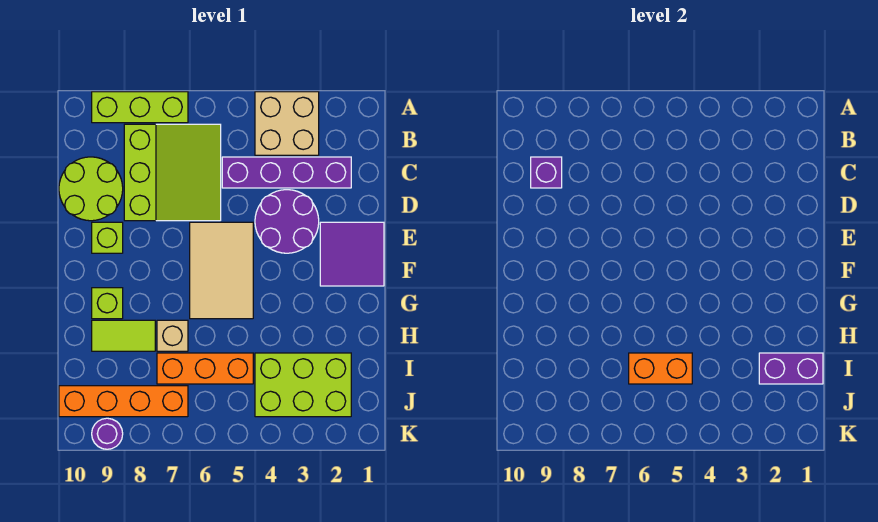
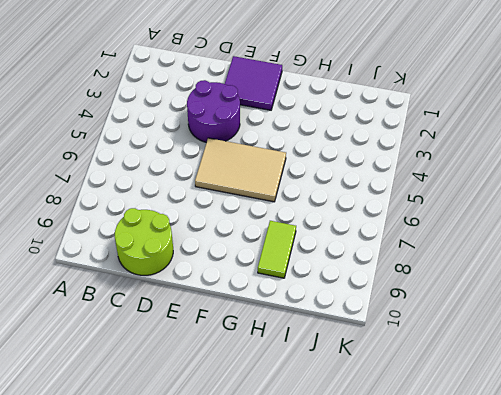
none -> tan 2x2 brick [255,92,319,155]
none -> lime 1x3 brick [92,92,188,123]
none -> lime 3x3 slope [124,124,221,221]

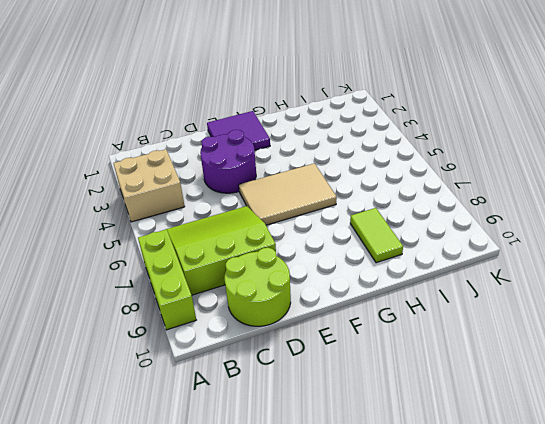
none -> purple 1x4 brick [222,157,351,188]
none -> lime 1x1 brick [92,222,123,253]
none -> lime 1x1 brick [92,288,123,319]

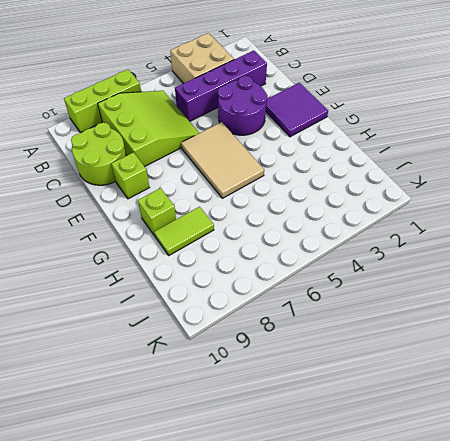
none -> tan 1x1 brick [157,320,188,351]
none -> lime 2x3 brick [255,353,351,417]
none -> orange 1x3 brick [157,353,253,384]

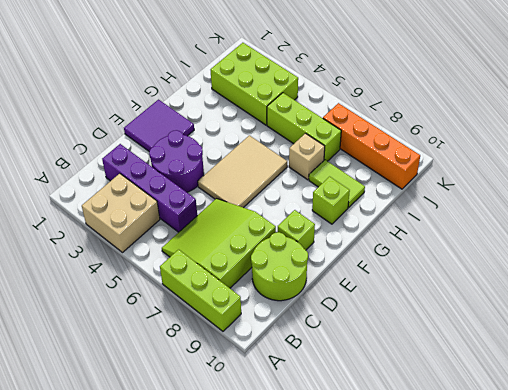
lime 1x3 brick [267,93,341,161] -> orange 1x3 brick [157,353,253,384]
none -> purple 1x1 round brick [92,418,123,449]
none -> purple 1x1 brick [531,157,562,188]
none -> purple 1x2 brick [759,353,823,384]

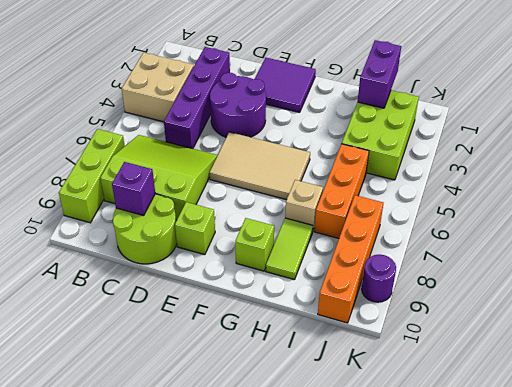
none -> orange 1x2 brick [629,353,692,384]

